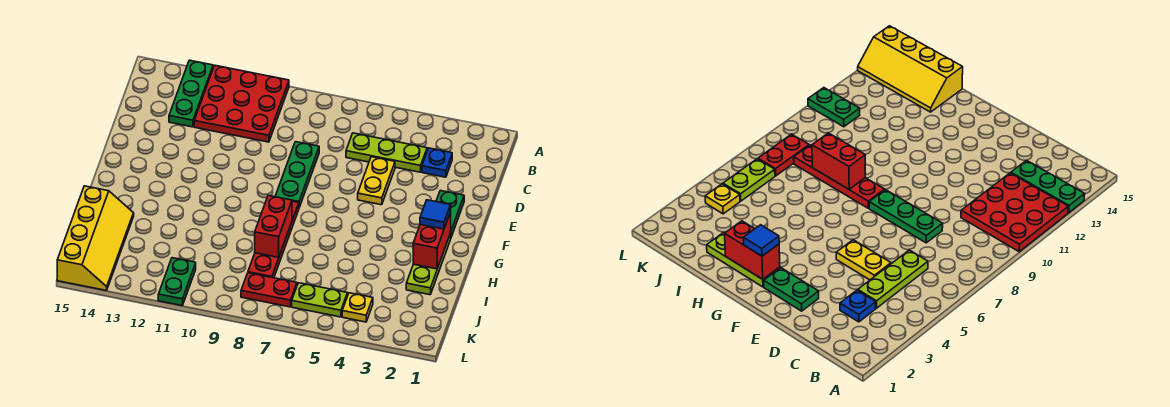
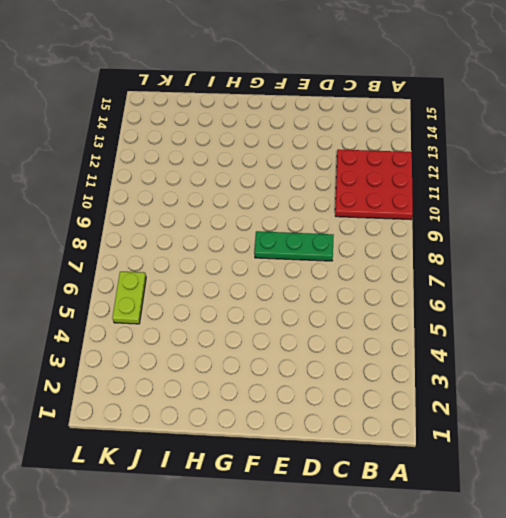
none -> green 1x3 plate [169,60,213,127]
none -> blue 1x1 plate [422,148,452,177]
none -> lime 1x3 plate [346,133,427,172]

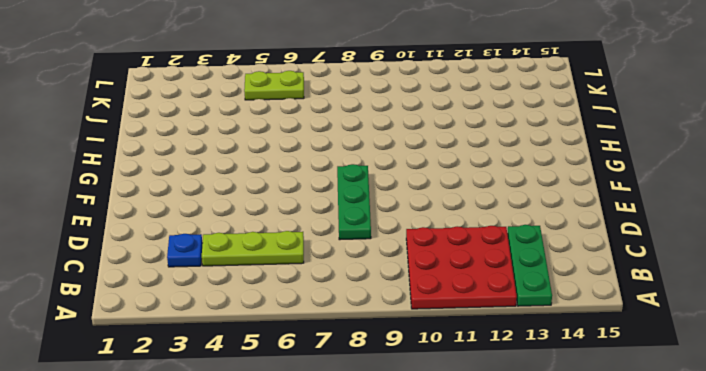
none -> yellow 1x2 plate [358,157,395,205]
none -> green 1x2 plate [436,191,464,237]
none -> lime 1x3 plate [406,233,451,295]

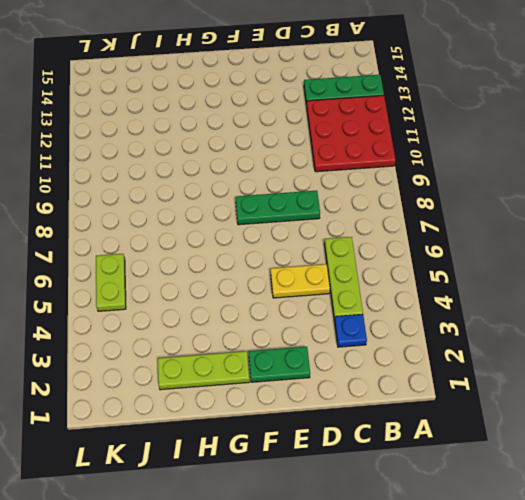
none -> red 1x4 plate [248,201,299,278]
none -> yellow 2x4 slope [57,186,134,291]
none -> yellow 1x1 plate [342,293,373,322]

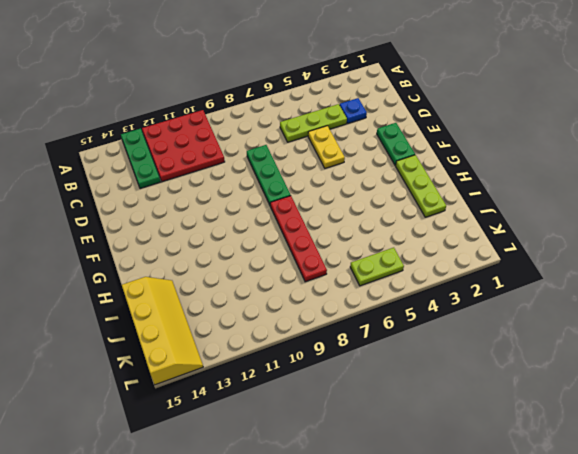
none -> yellow 1x1 plate [342,293,373,322]
none -> red 1x2 plate [241,273,297,307]
none -> green 1x2 plate [158,258,196,306]

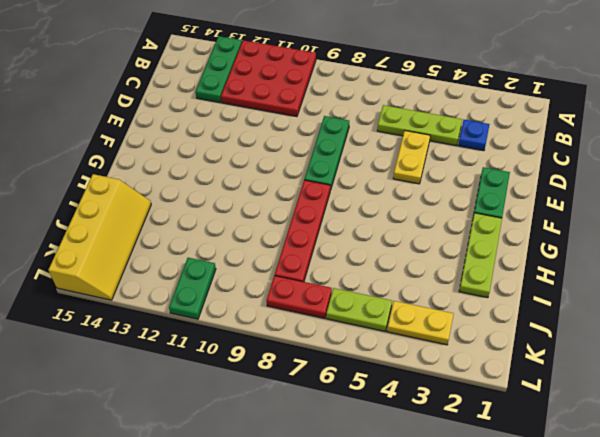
yellow 1x2 plate [387,301,453,345] -> yellow 1x1 plate [342,293,373,322]
none -> red 1x2 brick [413,212,451,269]
none -> red 1x2 brick [255,195,292,258]
none -> blue 1x1 tile [420,200,451,229]

